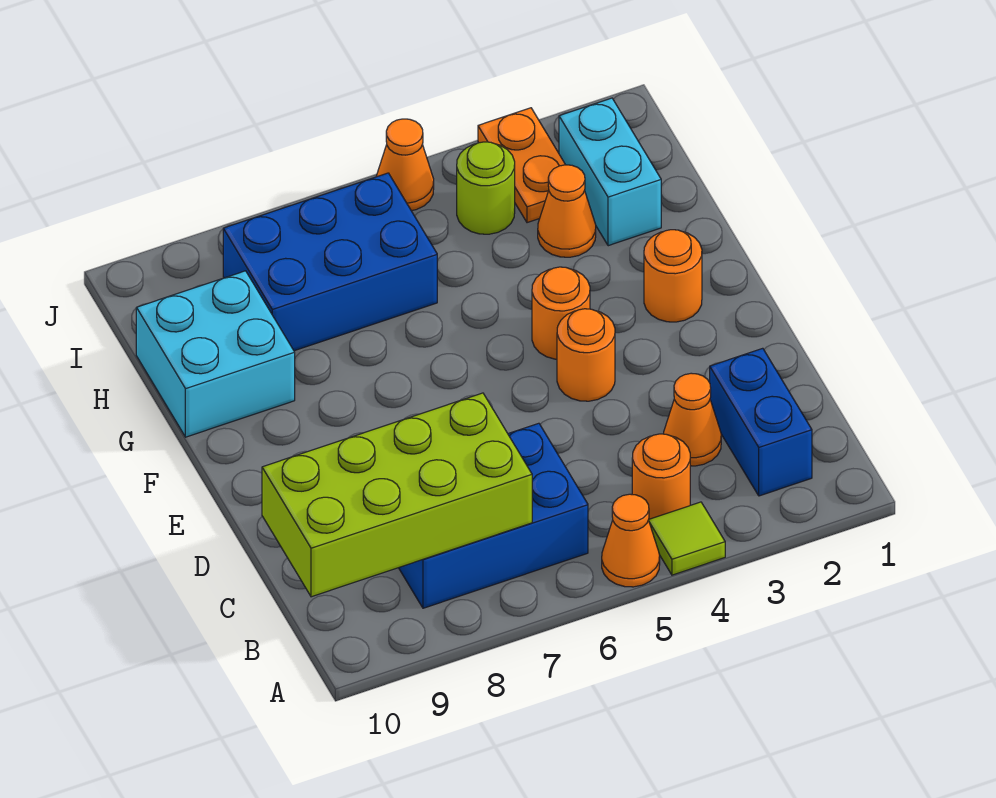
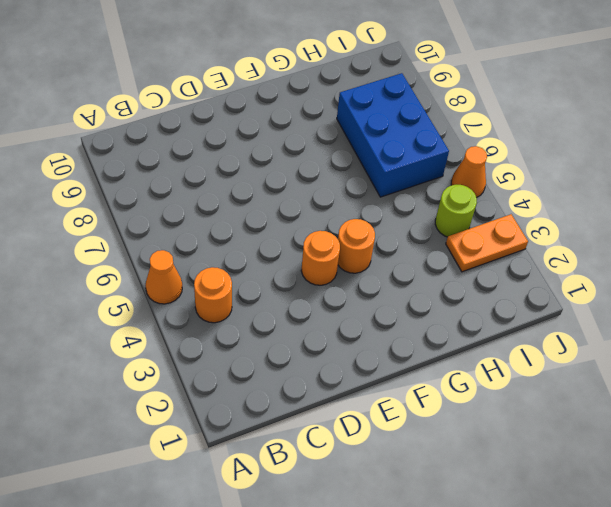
none -> lime 1x1 tile [649,502,725,575]
none -> blue 1x2 brick [710,348,812,496]
none -> blue 2x3 brick [399,423,588,608]

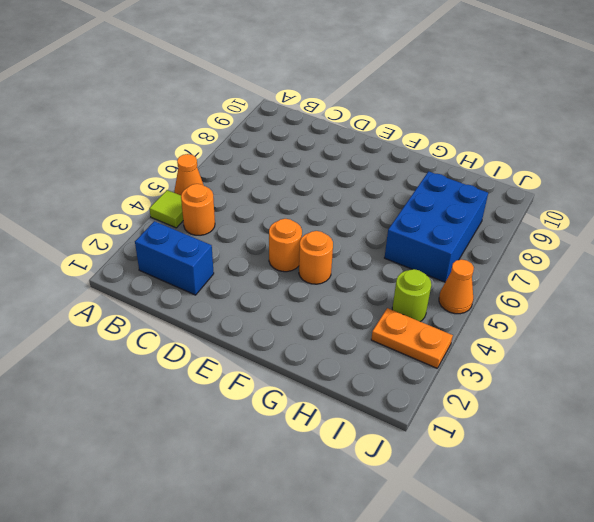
none -> blue 2x3 brick [399,423,588,608]
none -> orange 1x1 cone [664,373,721,466]
none -> orange 1x1 round brick [644,230,702,322]

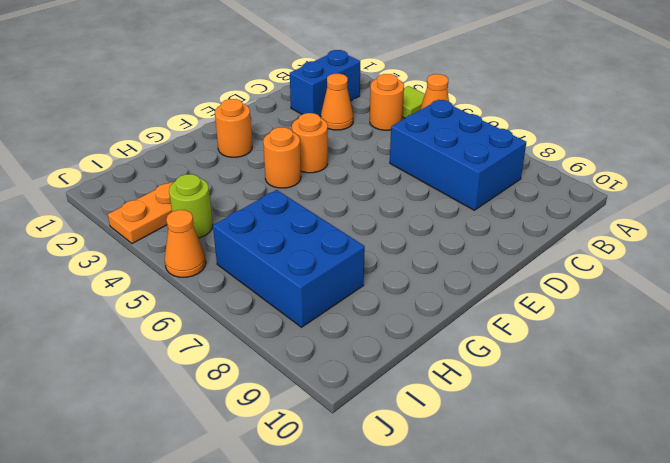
none -> cyan 2x2 brick [136,271,295,437]
none -> cyan 1x2 brick [559,98,661,246]
none -> orange 1x1 cone [538,165,596,257]

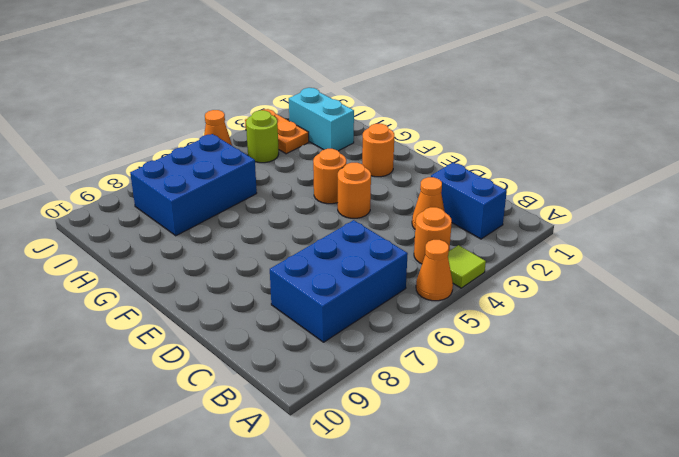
none -> cyan 2x2 brick [136,271,295,437]
none -> orange 1x1 cone [538,165,596,257]
none -> lime 2x4 brick [262,393,532,597]

